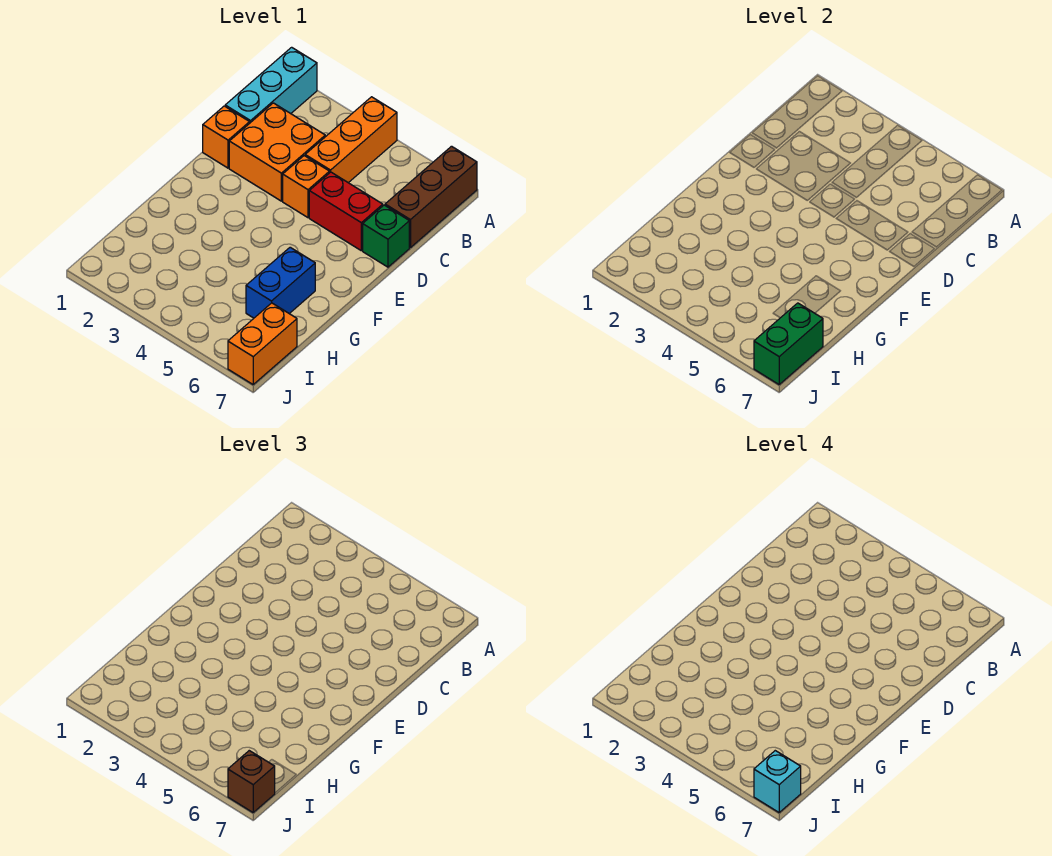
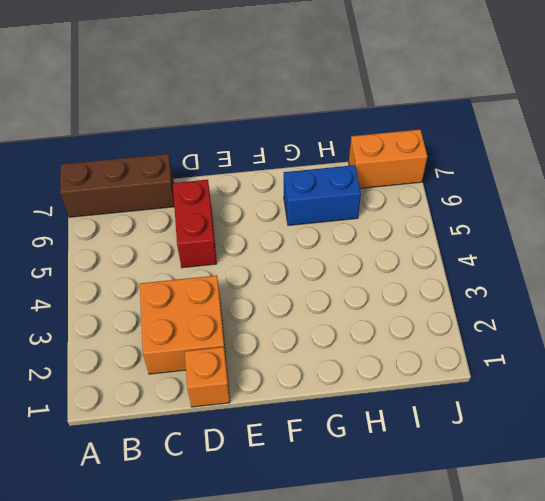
none -> cyan 1x3 brick [225,47,317,123]
none -> orange 1x3 brick [305,97,397,183]
none -> orange 1x1 brick [283,156,329,218]

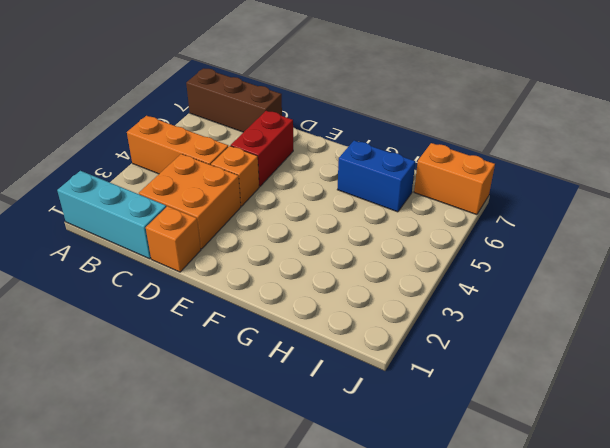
none -> green 1x1 brick [363,205,409,267]
none -> green 1x2 brick [754,303,823,384]
none -> brown 1x1 brick [228,751,275,812]

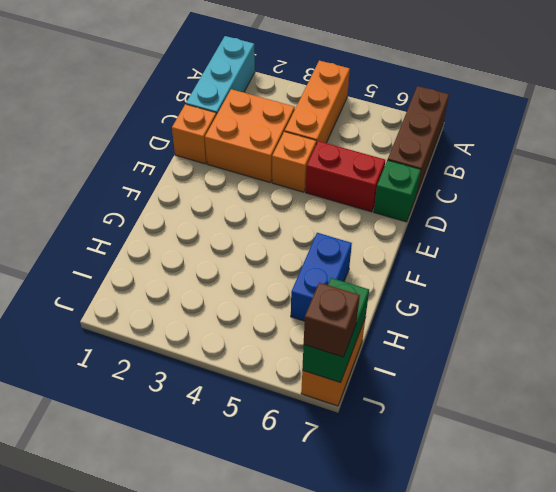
none -> cyan 1x1 brick [754,751,801,812]

